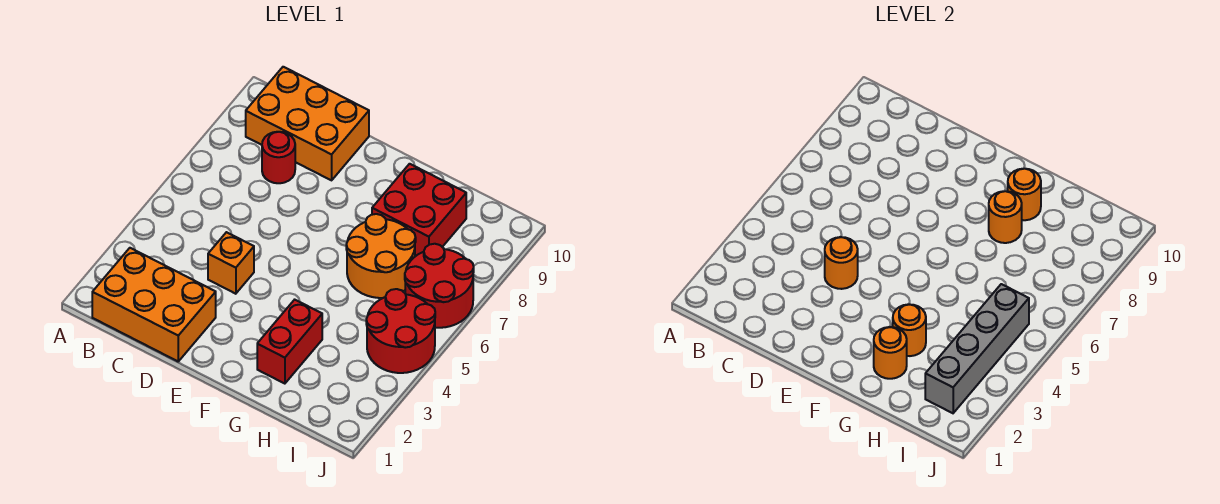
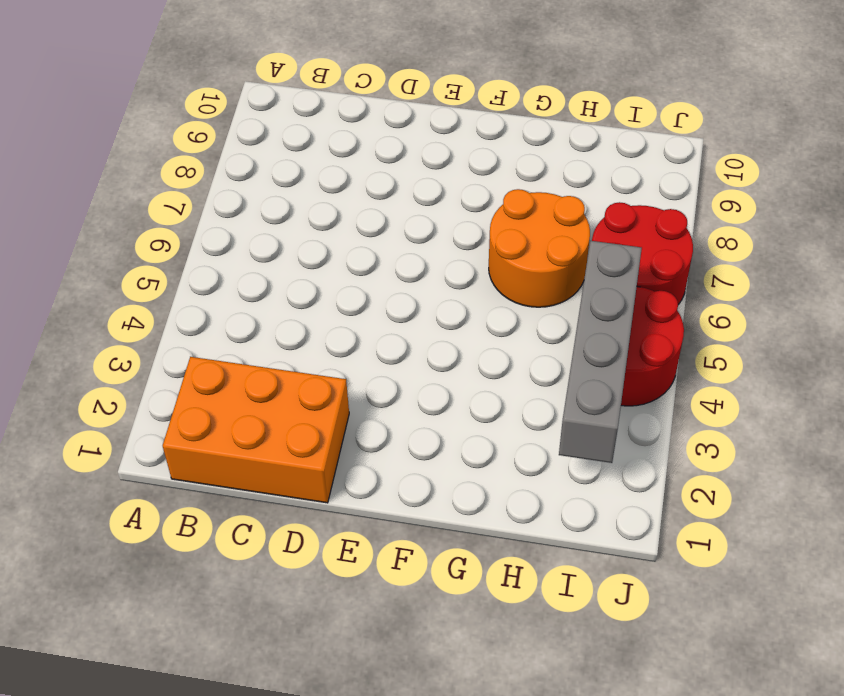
none -> orange 2x3 brick [246,67,369,180]
none -> red 1x1 round brick [262,132,295,183]
none -> orange 1x1 brick [208,232,254,294]

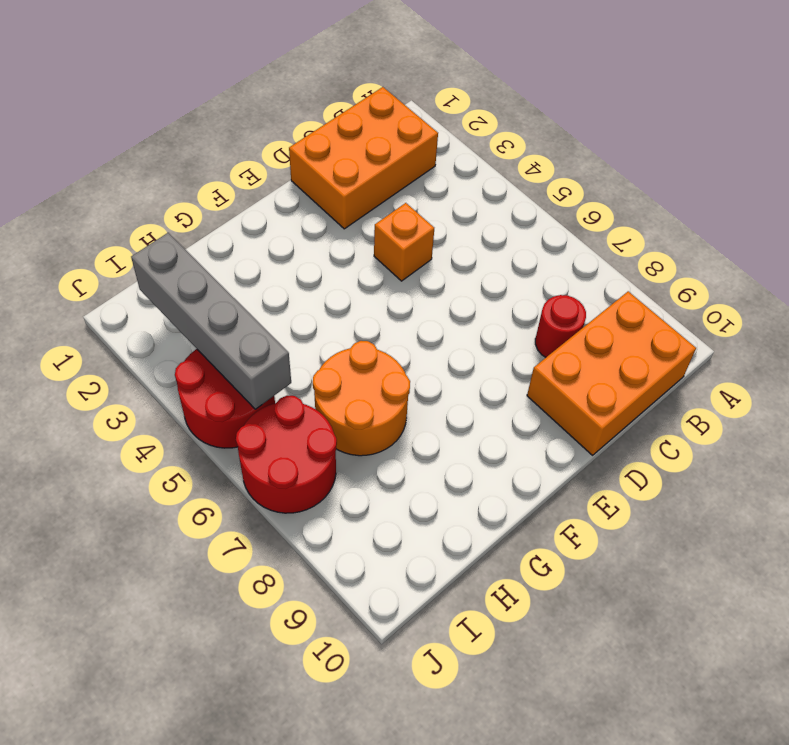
none -> red 1x2 brick [257,300,322,384]
none -> red 2x2 brick [372,164,466,256]
none -> orange 1x1 round brick [825,237,858,289]

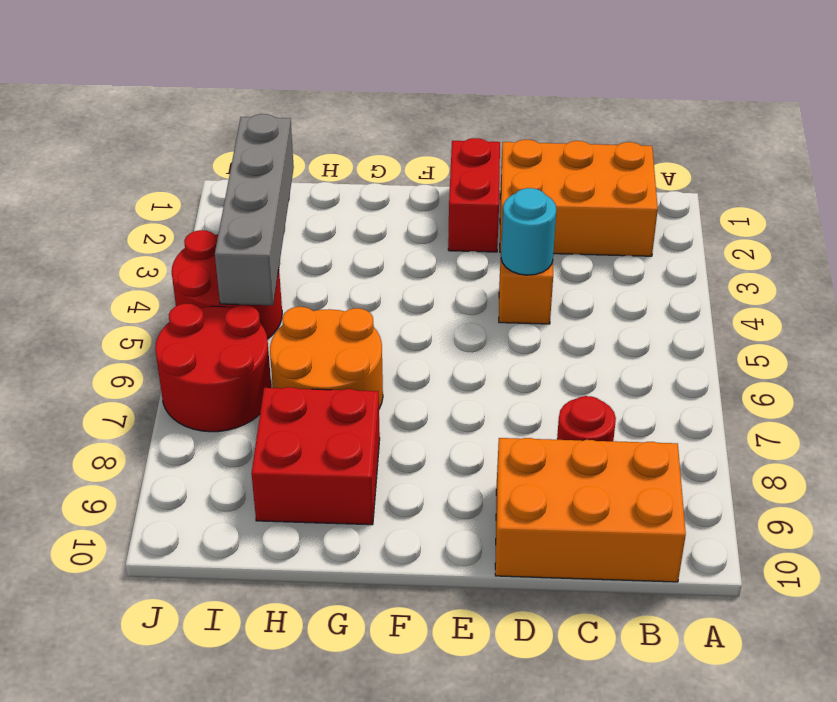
cyan 1x1 round brick [501,188,556,275] -> orange 1x1 round brick [825,237,858,289]
red 1x2 brick [448,138,500,252] -> red 1x2 brick moved to [257,300,322,384]
none -> orange 1x1 round brick [874,327,907,379]
none -> orange 1x1 round brick [893,304,926,356]
none -> orange 1x1 round brick [989,191,1022,243]

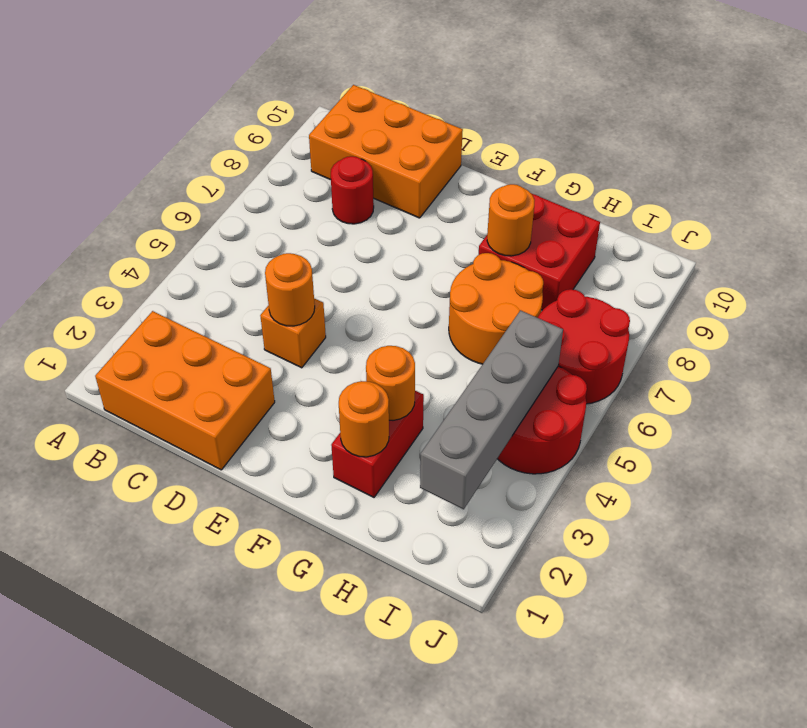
none -> orange 1x1 round brick [1008,169,1041,220]

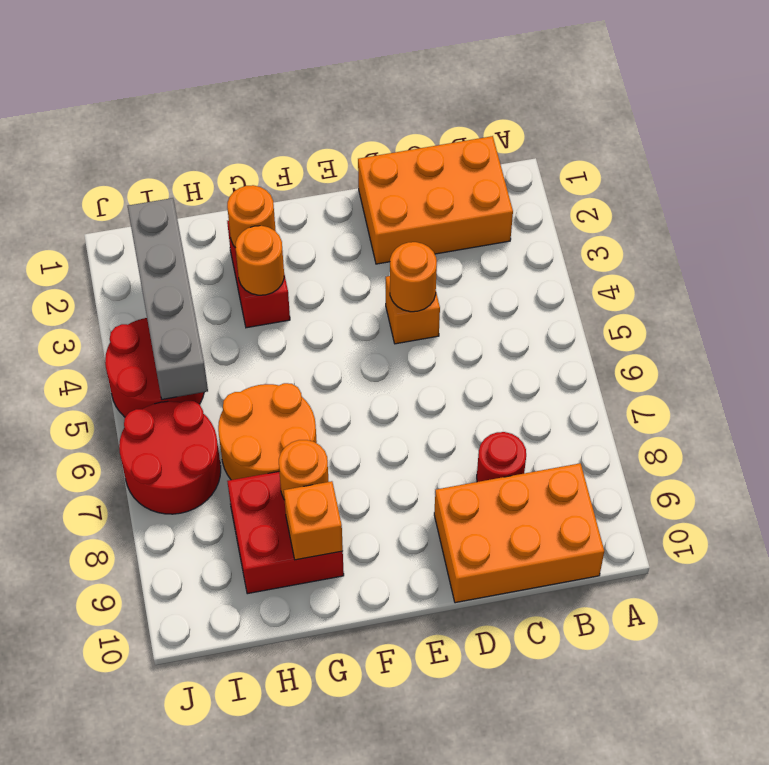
orange 1x1 brick [284,481,343,560] -> orange 1x1 round brick [1008,169,1041,220]

